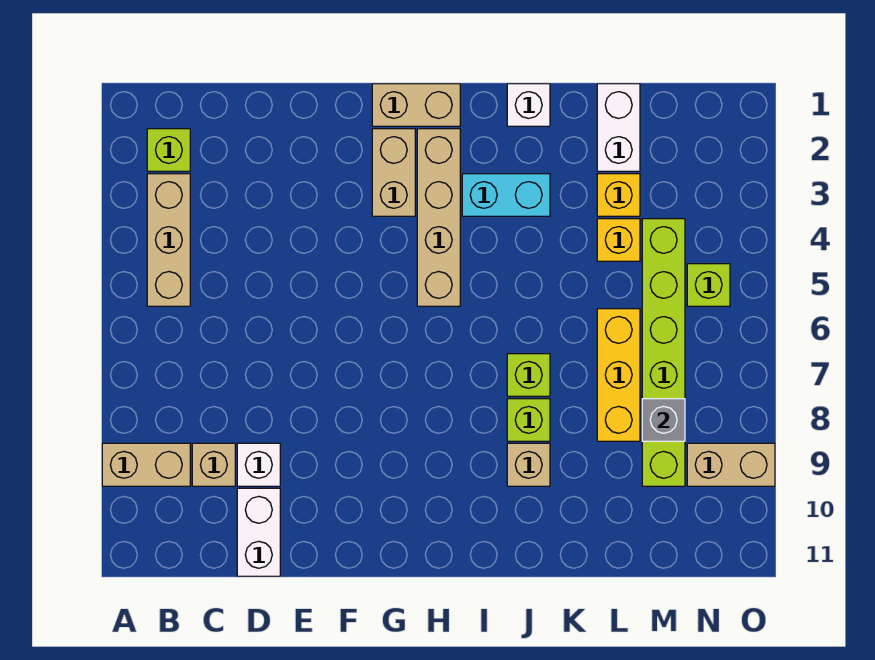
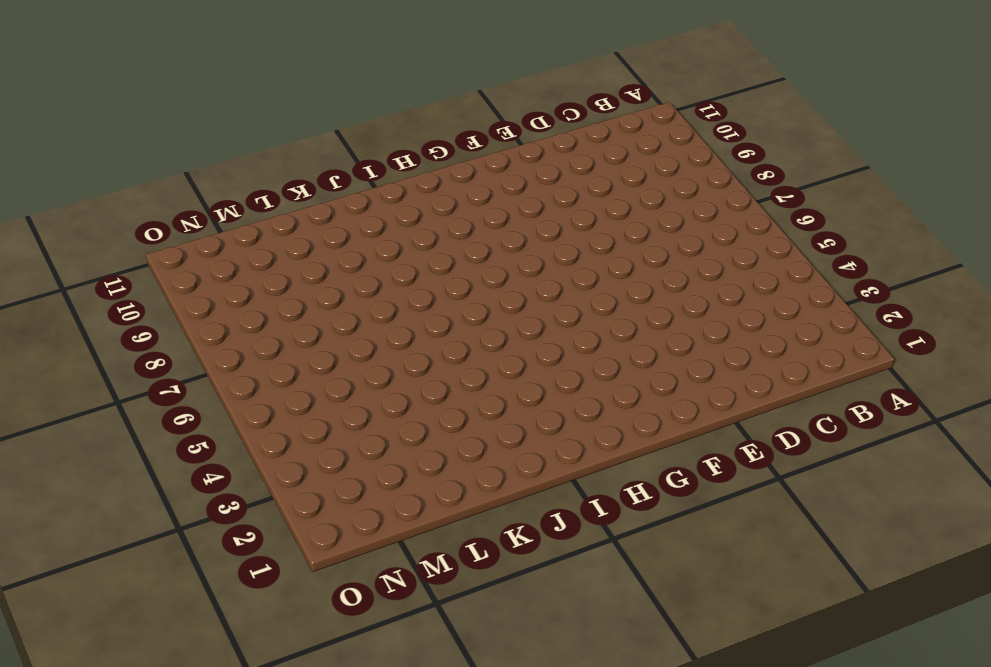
none -> tan 1x2 brick [102,443,190,486]
none -> lime 1x1 brick [147,129,190,171]
none -> tan 1x3 brick [147,174,190,306]

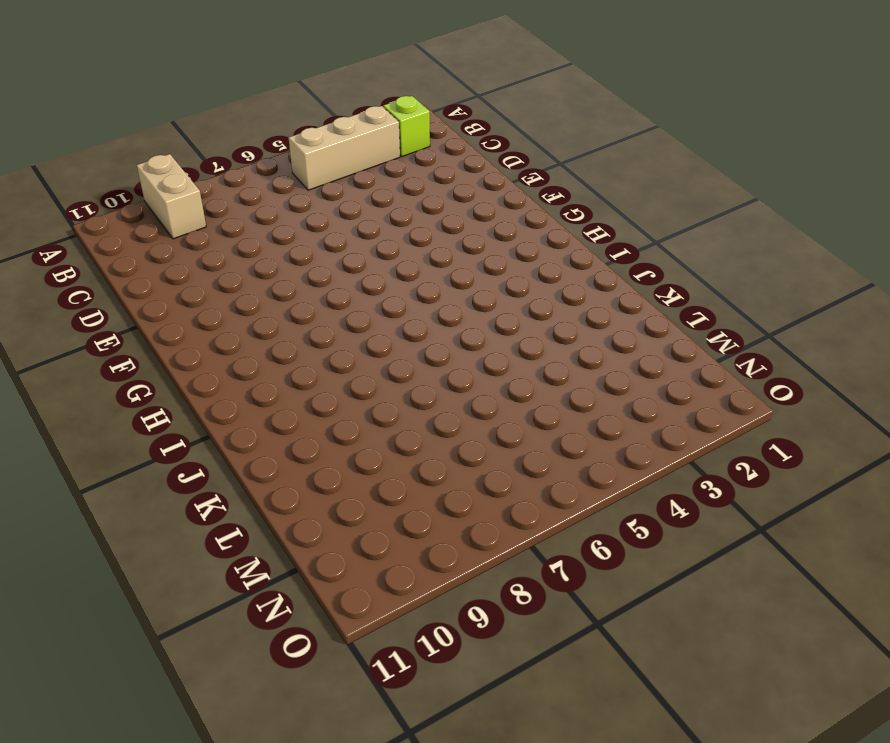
none -> tan 1x1 brick [192,443,235,486]
none -> white 1x1 brick [237,443,280,486]
none -> white 1x2 brick [237,488,280,576]

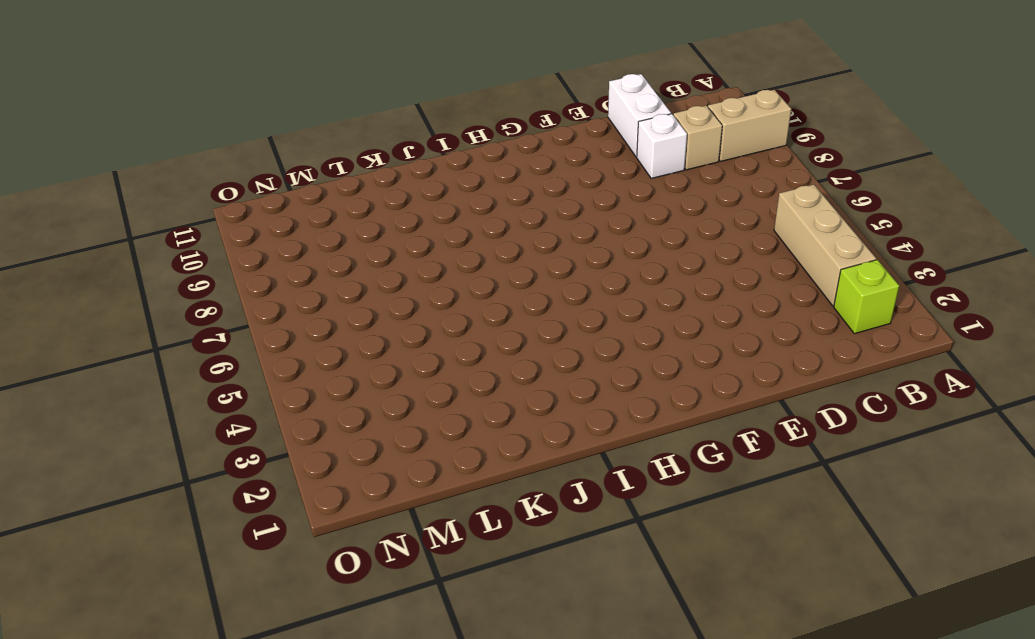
none -> tan 1x2 brick [372,84,460,126]
none -> tan 1x2 brick [372,129,415,216]
none -> tan 1x4 brick [417,129,460,306]

